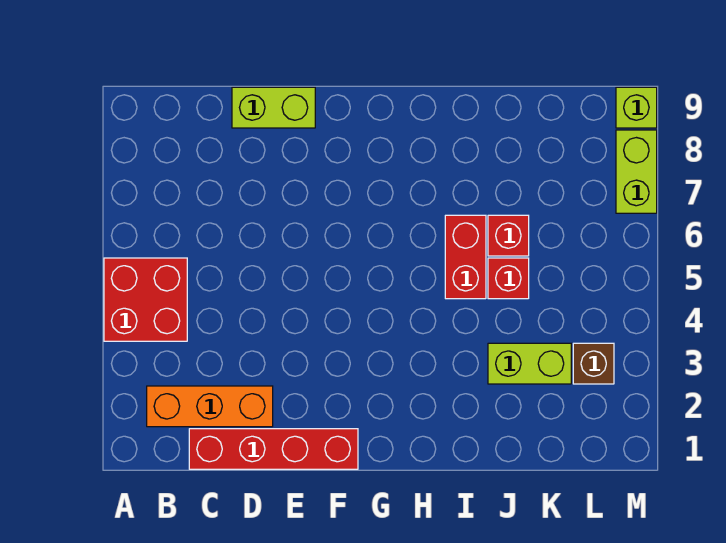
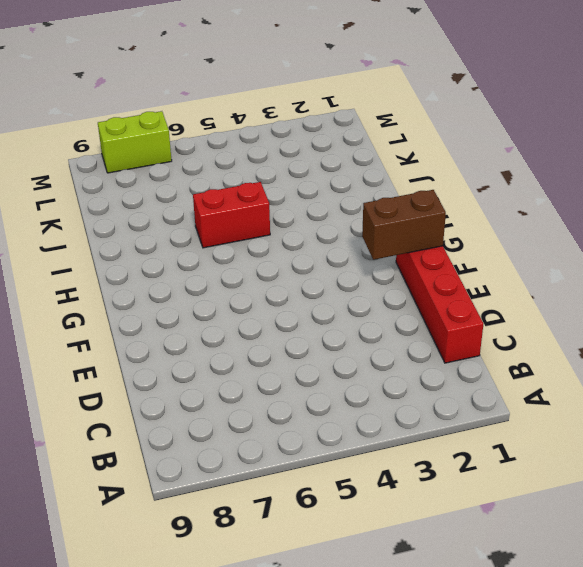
brown 1x2 brick [362,190,446,260] -> none
none -> red 2x2 brick [104,258,187,341]
none -> orange 1x3 brick [147,386,273,427]

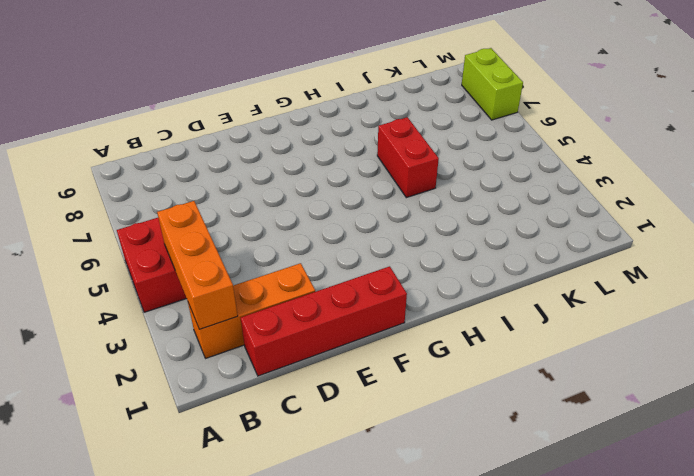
orange 1x3 brick [157,201,238,329] -> none
none -> lime 1x2 brick [232,87,315,128]
none -> lime 1x2 brick [488,343,571,384]

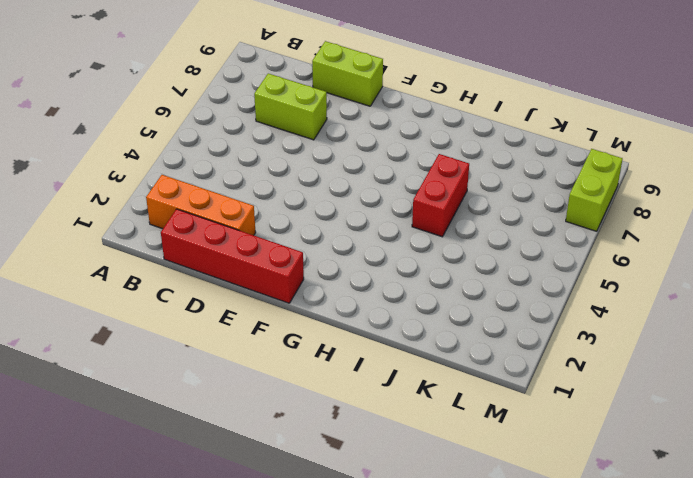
lime 1x2 brick [254,73,327,140] -> lime 1x2 brick moved to [488,343,571,384]
none -> red 2x2 brick [104,258,187,341]
none -> red 1x1 brick [488,258,529,299]

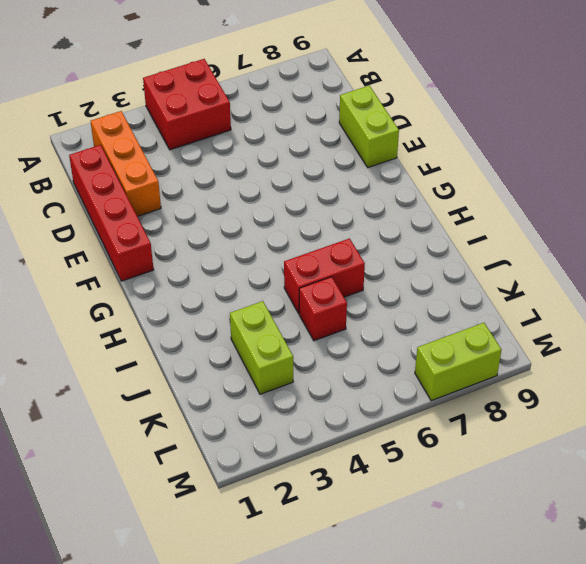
none -> red 1x1 brick [488,215,529,256]
none -> brown 1x1 brick [573,343,614,384]

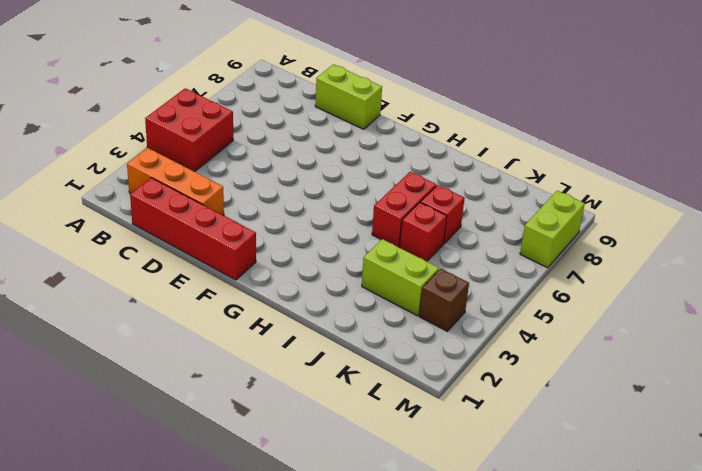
none -> lime 1x1 brick [616,87,657,128]

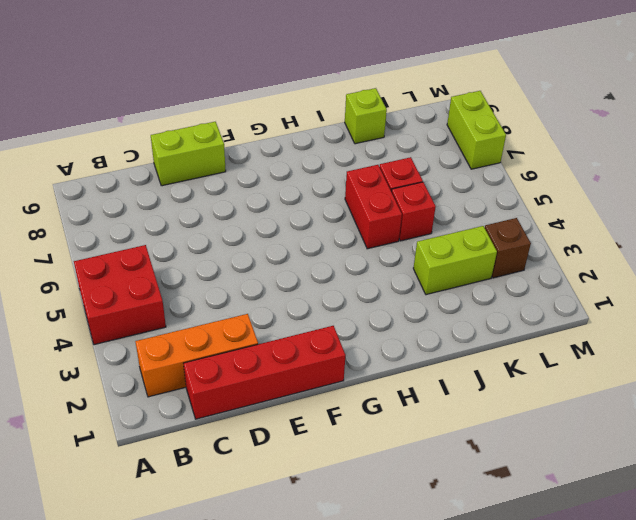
lime 1x1 brick [345,88,387,144] -> lime 1x1 brick moved to [616,87,657,128]

